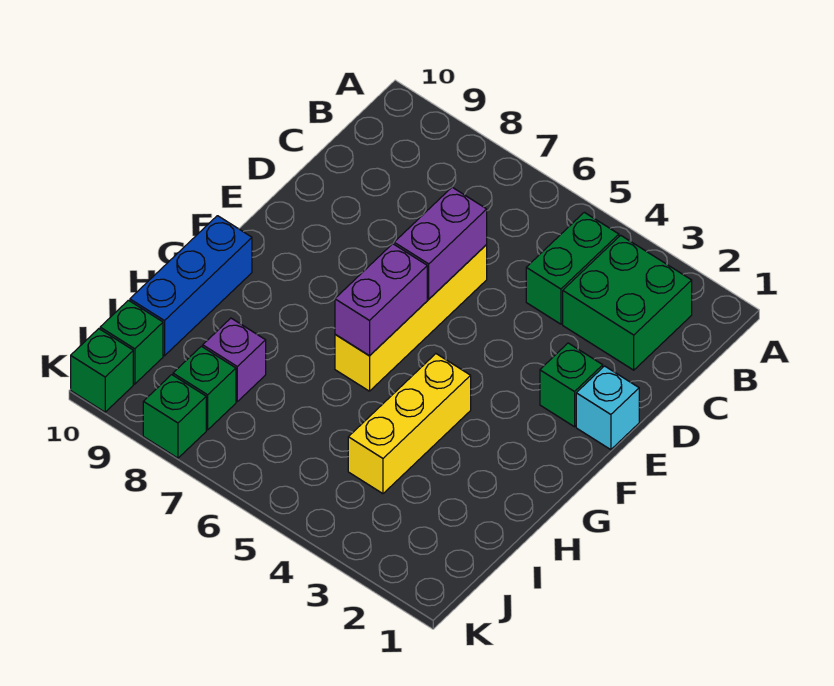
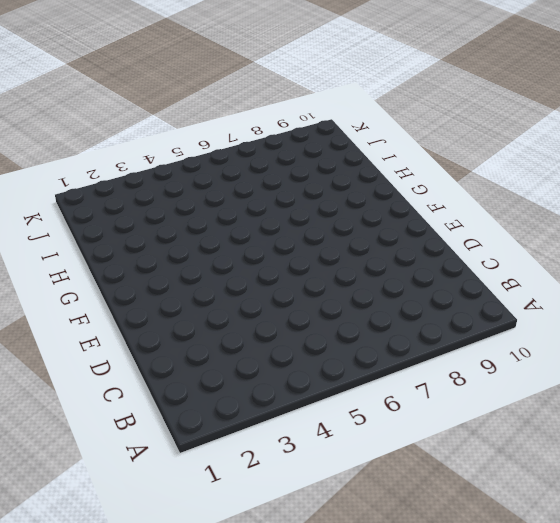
none -> green 2x2 brick [563,235,692,370]
none -> green 1x2 brick [526,212,619,324]
none -> yellow 1x4 brick [335,245,487,391]

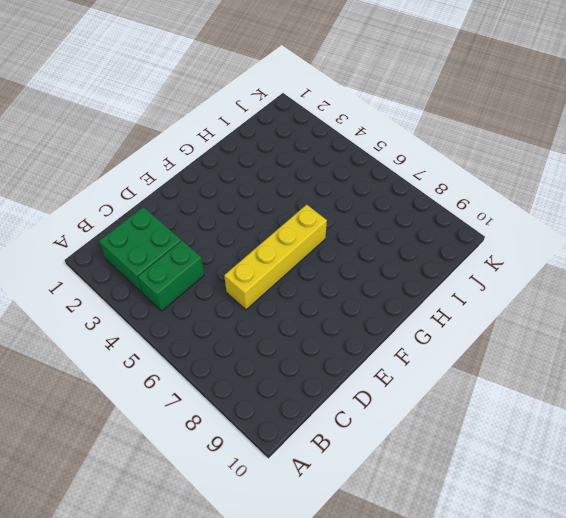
none -> cyan 1x1 brick [576,366,639,450]
none -> green 1x1 brick [540,343,603,427]
none -> yellow 1x3 brick [348,354,471,494]

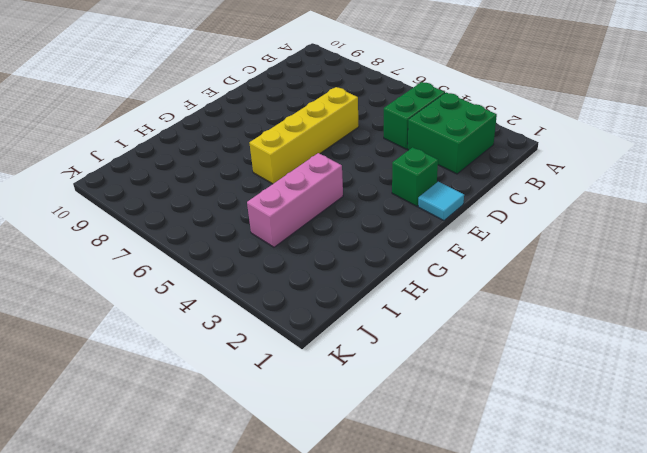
cyan 1x1 tile [418,182,464,221] -> cyan 1x1 brick [576,366,639,450]
pink 1x3 brick [247,153,343,247] -> yellow 1x3 brick [348,354,471,494]
none -> blue 1x3 brick [130,216,252,356]
none -> purple 1x1 brick [203,318,266,401]
none -> green 1x1 brick [173,346,236,430]

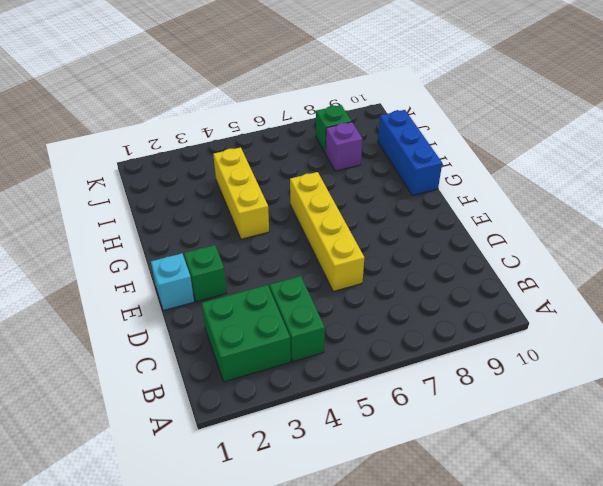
none -> green 1x1 brick [100,300,163,384]
none -> green 1x1 brick [143,375,206,458]
none -> green 1x1 brick [71,329,133,412]

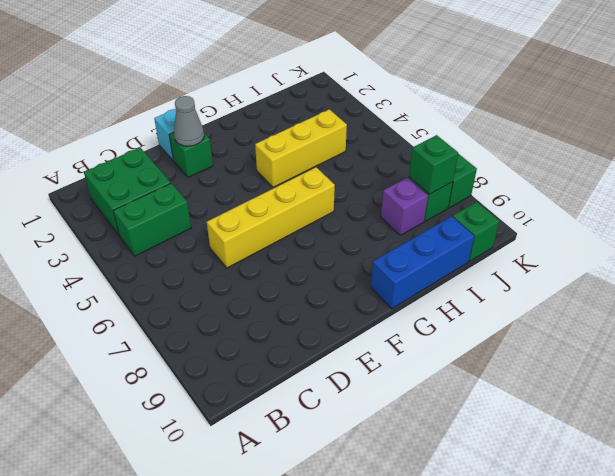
grey 1x1 cone [174,96,204,146] -> none
green 1x1 brick [409,135,458,194] -> green 1x1 brick moved to [71,329,133,412]
none -> purple 1x2 brick [394,187,487,299]
none -> purple 1x2 brick [335,244,427,356]

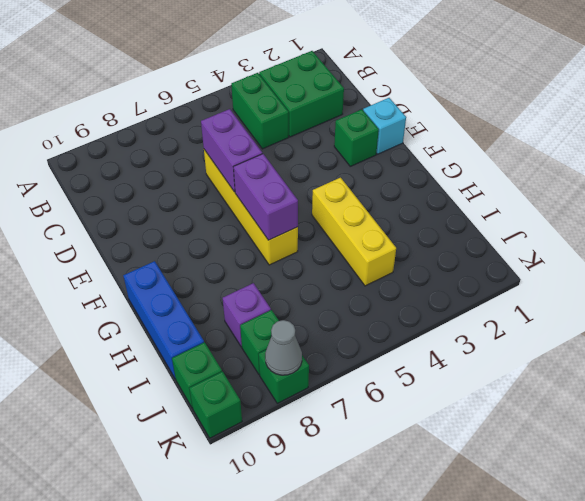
grey 1x1 cone [265,320,302,375] -> none

